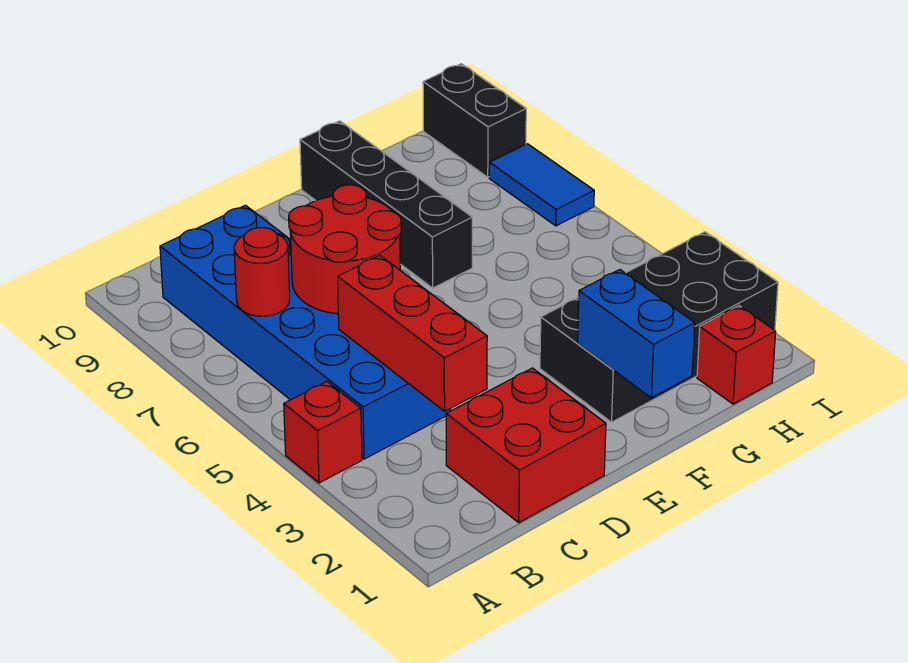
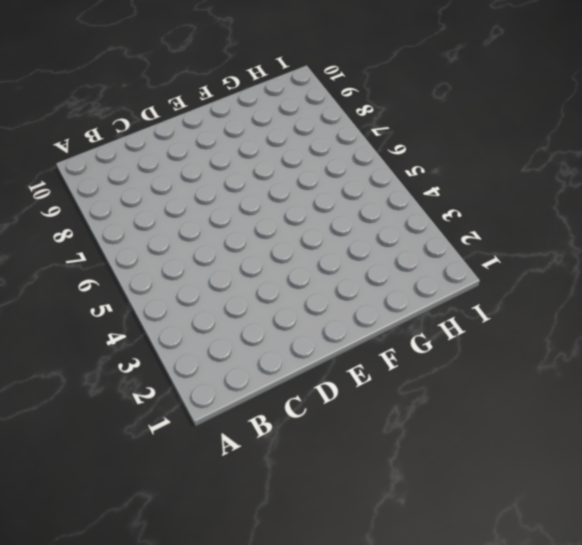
none -> red 1x1 brick [284,382,362,483]
none -> blue 2x6 brick [160,205,450,459]
none -> red 2x2 brick [446,368,606,522]

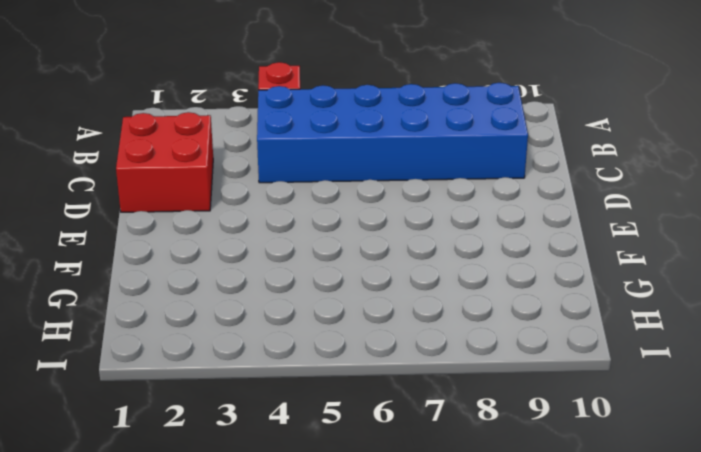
none -> black 2x4 brick [540,232,778,422]
none -> black 1x4 brick [300,121,472,288]
none -> red 1x1 brick [697,306,776,404]

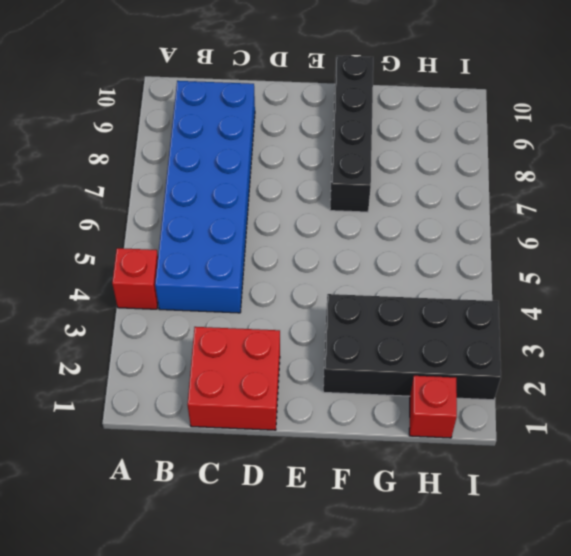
none -> blue 1x2 tile [489,144,594,226]
none -> black 1x2 brick [423,64,526,177]
none -> red 1x1 round brick [234,228,290,316]

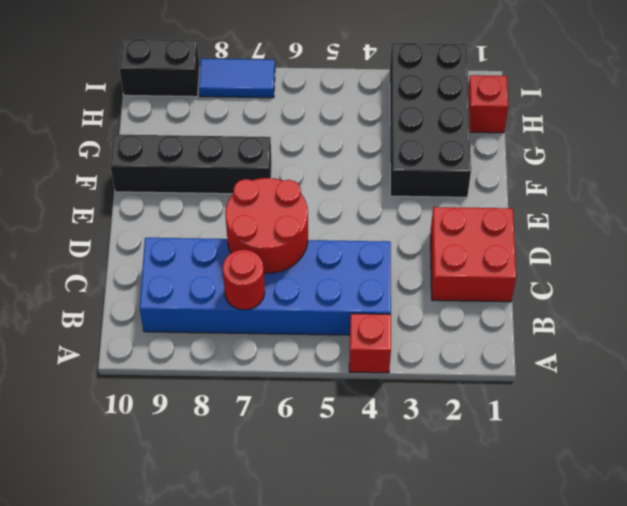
none -> red 1x3 brick [338,256,487,411]
none -> blue 1x2 brick [578,270,695,398]

